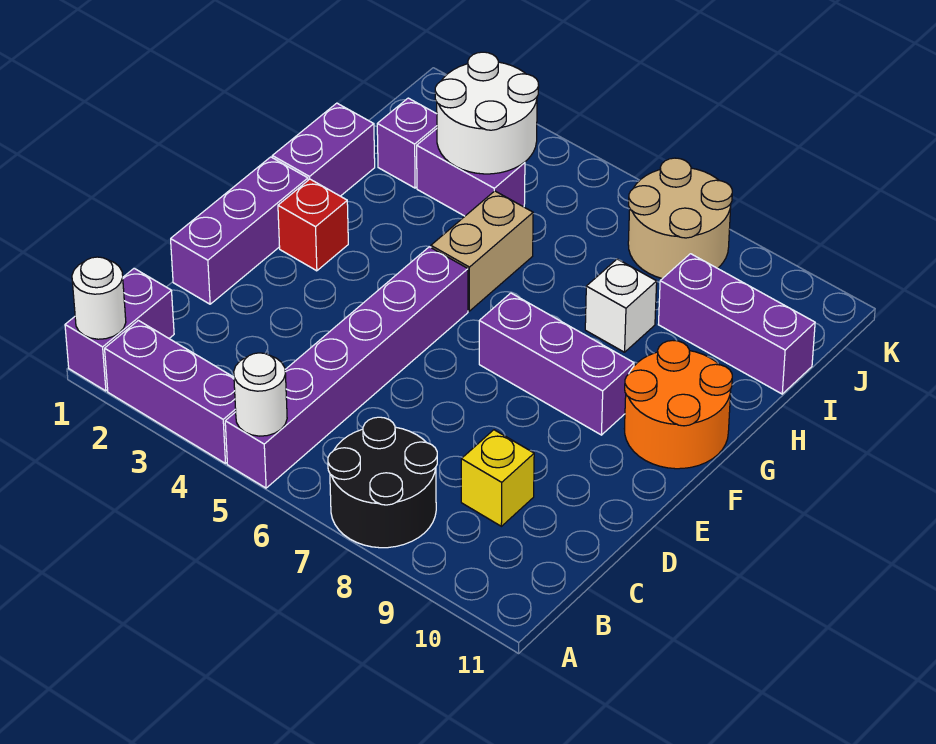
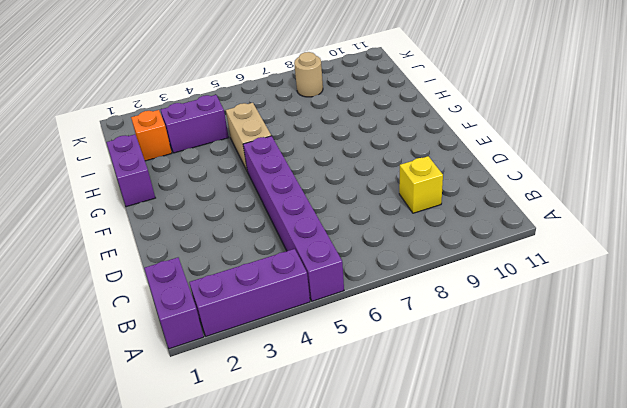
orange 1x1 brick [131,110,172,161] -> purple 1x1 brick [377,98,437,188]
tan 1x1 round brick [294,52,323,97] -> tan 2x2 round brick [628,158,732,279]
none -> black 2x2 round brick [328,417,437,548]
none -> purple 1x3 brick [171,157,308,304]
none -> red 1x1 brick [278,179,348,271]

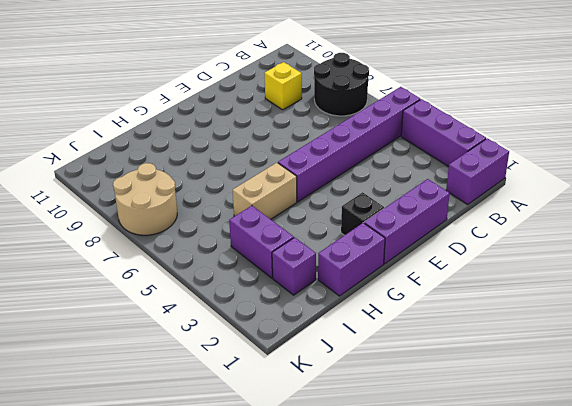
black 1x1 brick [341,192,384,235] -> red 1x1 brick [278,179,348,271]
none -> purple 1x3 brick [479,293,634,435]
none -> orange 2x2 round brick [624,341,732,469]
none -> white 1x1 brick [585,259,657,352]

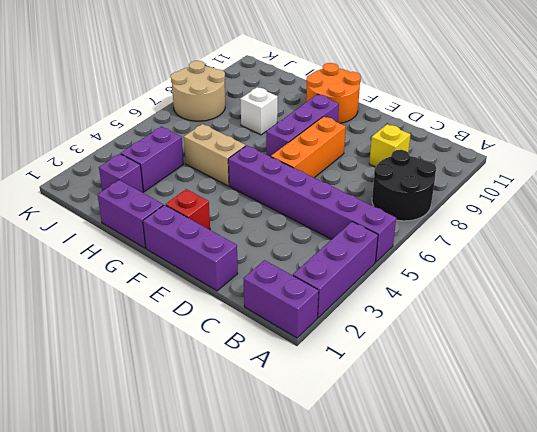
orange 1x3 brick [271,116,346,178] -> none
none -> purple 1x3 brick [658,254,815,394]
none -> white 1x1 round brick [72,257,126,339]
none -> white 1x1 round brick [234,353,287,436]

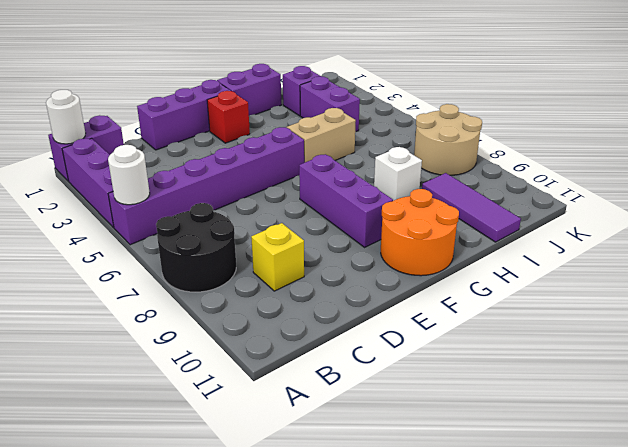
purple 1x3 tile [422,173,521,242] -> purple 1x3 brick [658,254,815,394]
none -> white 2x2 round brick [435,52,539,174]

